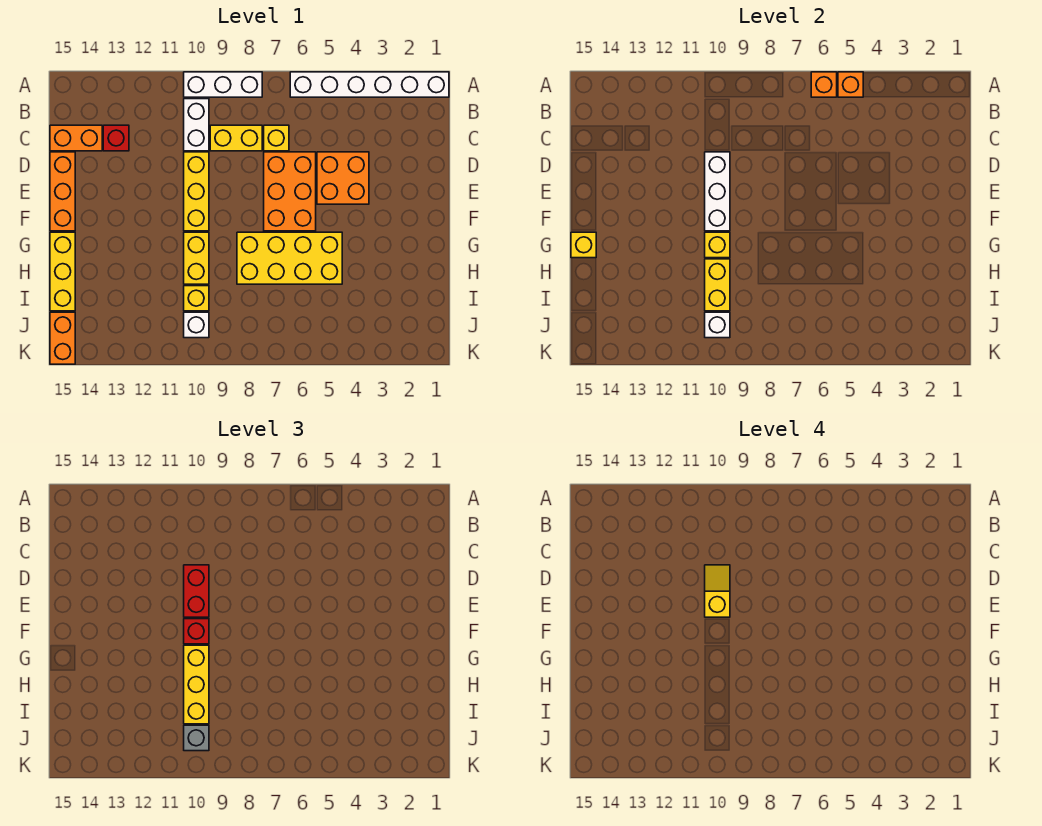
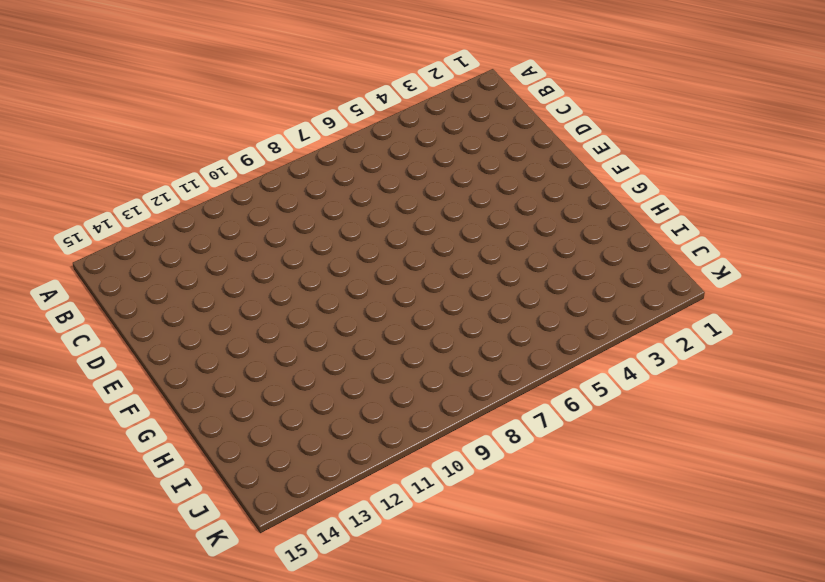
none -> white 1x6 brick [290,72,449,97]
none -> white 1x3 brick [184,72,262,97]
none -> white 1x2 brick [184,99,209,151]

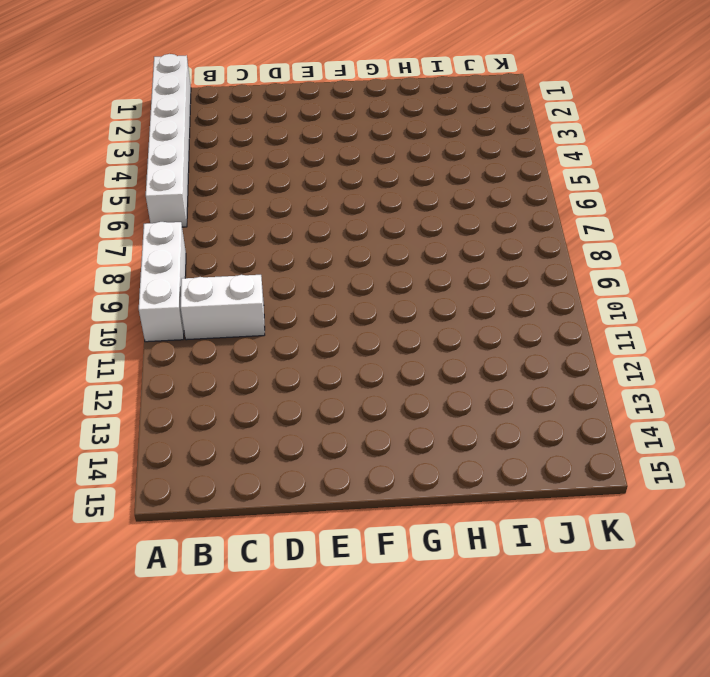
none -> yellow 1x1 brick [264,125,289,151]
none -> yellow 1x2 brick [210,125,262,151]
none -> red 1x1 brick [103,125,129,151]

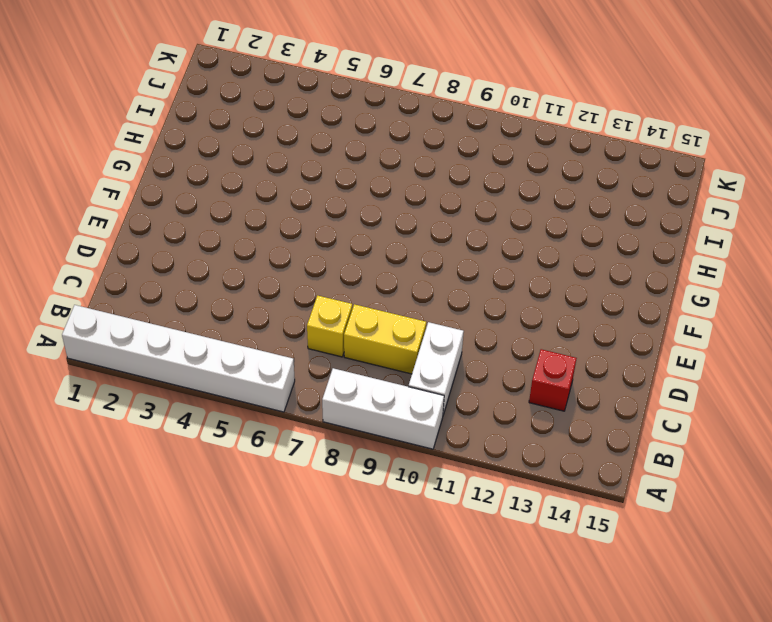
none -> orange 1x2 brick [50,125,102,151]
none -> orange 2x2 brick [317,152,369,204]
none -> orange 2x3 brick [264,152,316,231]

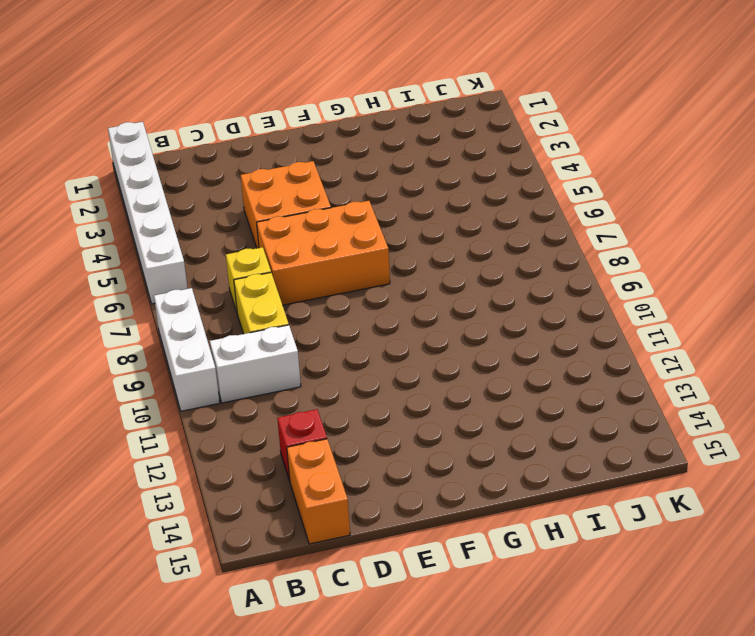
none -> yellow 1x3 brick [184,152,209,231]
none -> orange 1x3 brick [50,152,75,231]
none -> yellow 2x4 brick [237,232,342,284]

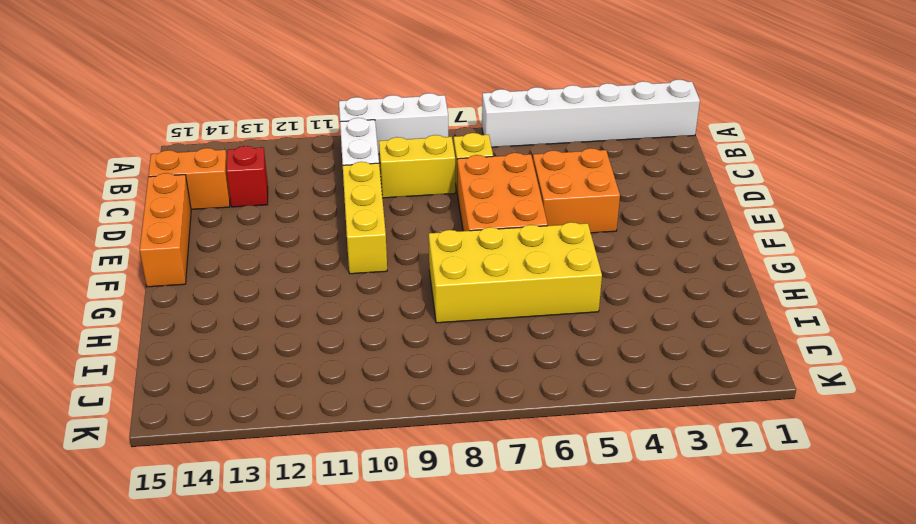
none -> yellow 1x2 brick [184,232,209,284]
none -> yellow 1x3 brick [50,232,75,311]
none -> yellow 1x1 brick [184,286,209,311]

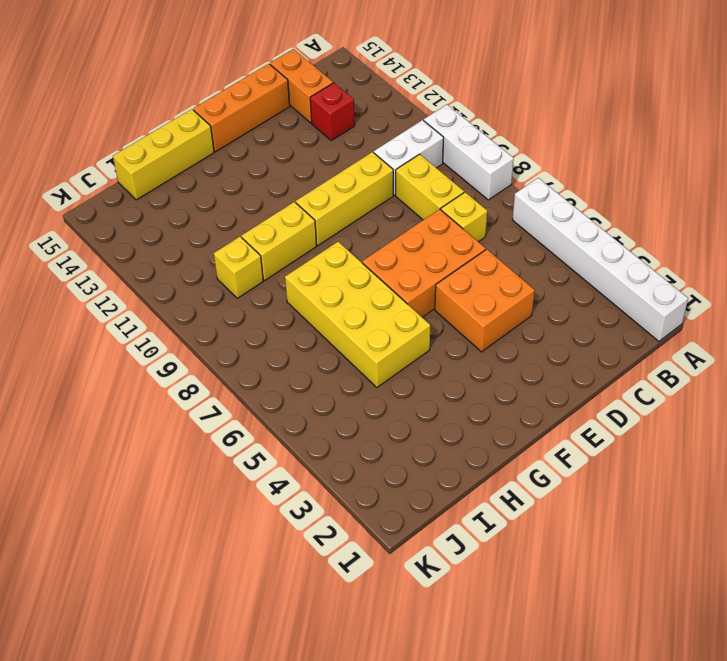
none -> white 1x1 brick [184,312,209,338]
none -> orange 1x2 brick [50,312,75,364]
none -> orange 1x1 brick [838,72,863,97]

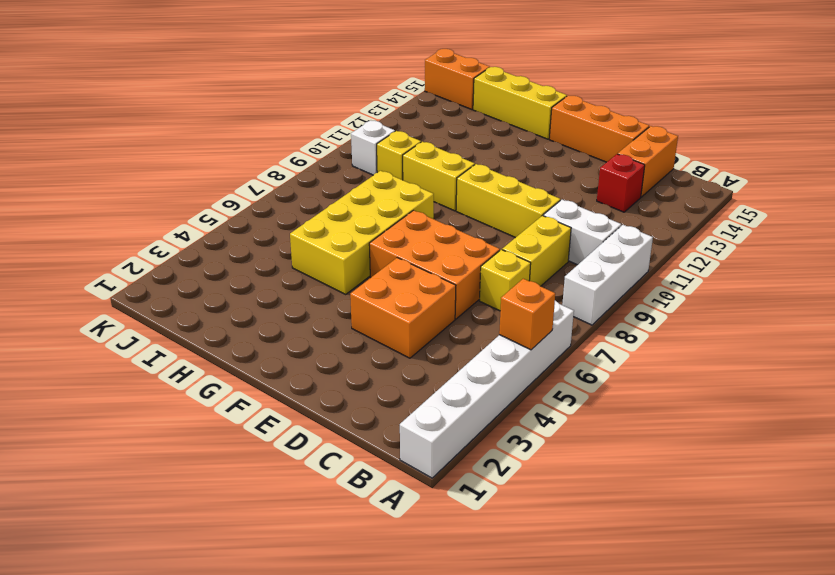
none -> orange 1x1 brick [811,72,837,97]
none -> white 1x3 brick [705,152,730,231]
none -> yellow 1x1 brick [705,232,730,258]

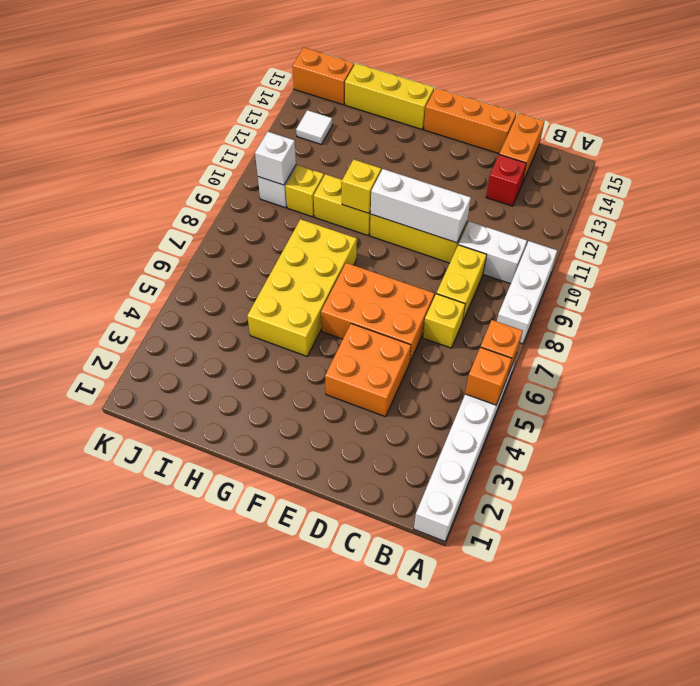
white 1x1 tile [296,110,332,144] -> none
none -> yellow 1x1 brick [571,232,596,258]
none -> yellow 1x2 brick [705,259,730,311]
none -> red 1x2 brick [184,565,209,617]

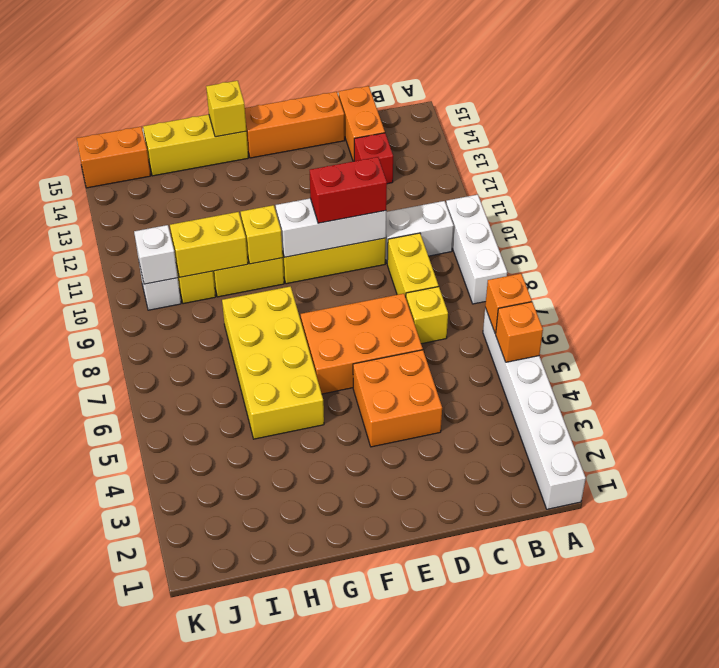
none -> red 1x1 brick [184,619,209,644]
none -> yellow 1x3 brick [184,645,209,724]
none -> grey 1x1 brick [184,725,209,751]

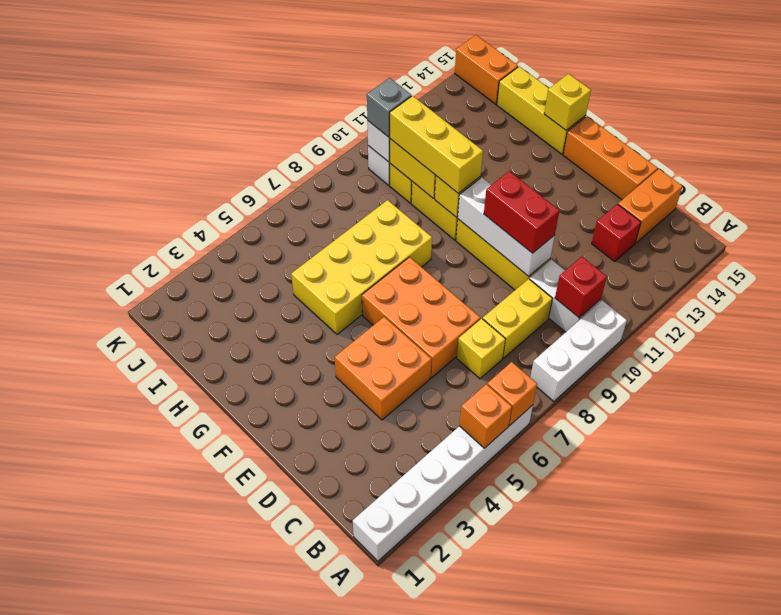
red 1x1 brick [555,257,607,318] -> red 1x1 brick moved to [184,619,209,644]
none -> yellow 1x2 slope [705,565,730,617]

